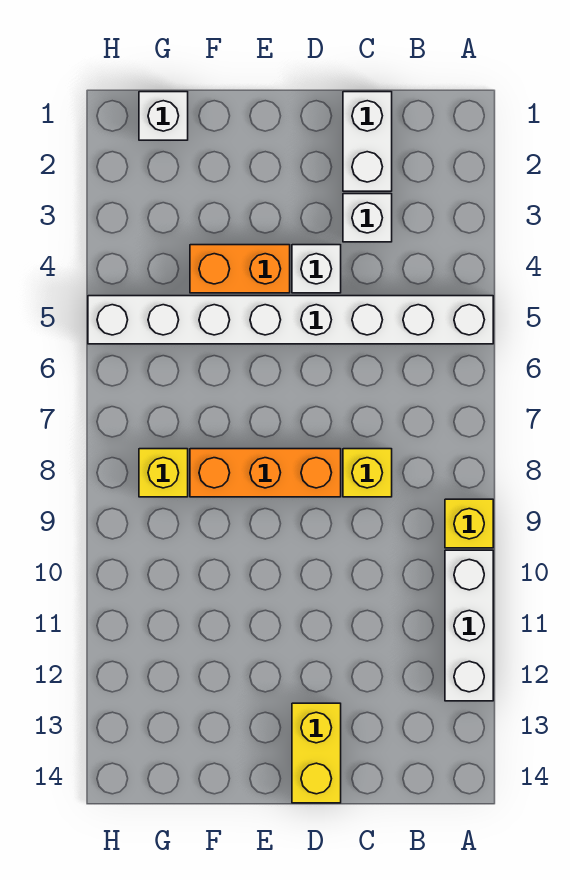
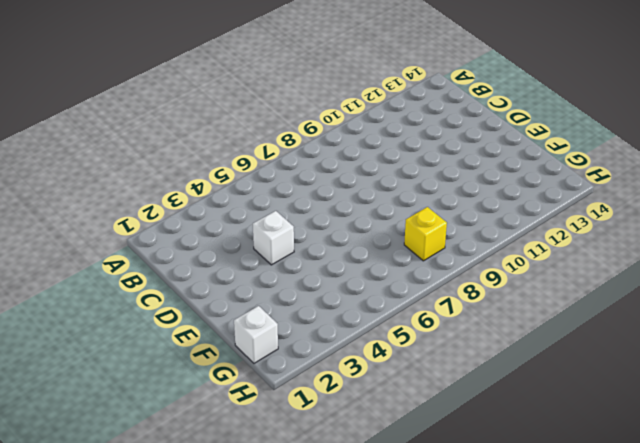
none -> white 1x8 brick [88,296,493,344]
none -> yellow 1x1 brick [445,499,493,548]
none -> white 1x3 brick [445,550,493,701]

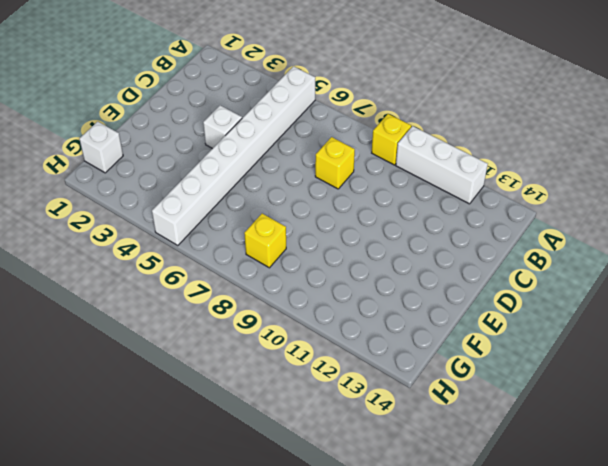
none -> white 1x2 brick [343,92,392,191]
none -> white 1x1 brick [343,194,392,242]
none -> orange 1x3 brick [190,449,341,497]

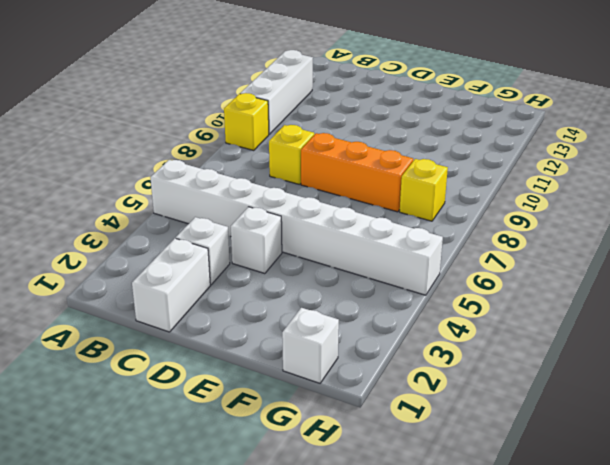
none -> yellow 1x2 brick [292,703,341,803]
none -> orange 1x2 brick [190,245,290,293]

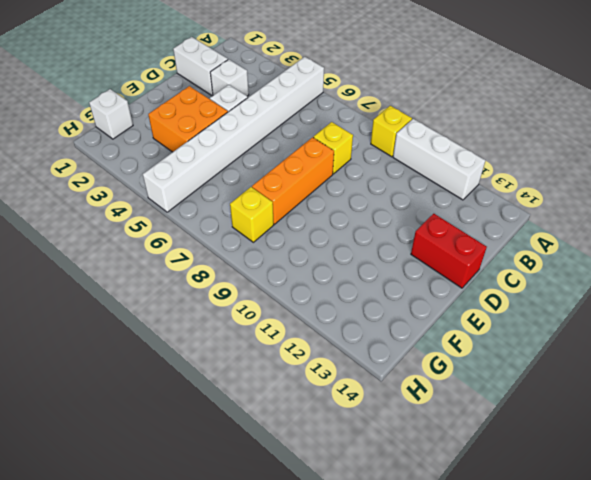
red 1x2 brick [411,214,487,288] -> yellow 1x2 brick [292,703,341,803]
orange 2x2 brick [148,86,228,152] -> orange 1x2 brick [190,245,290,293]

